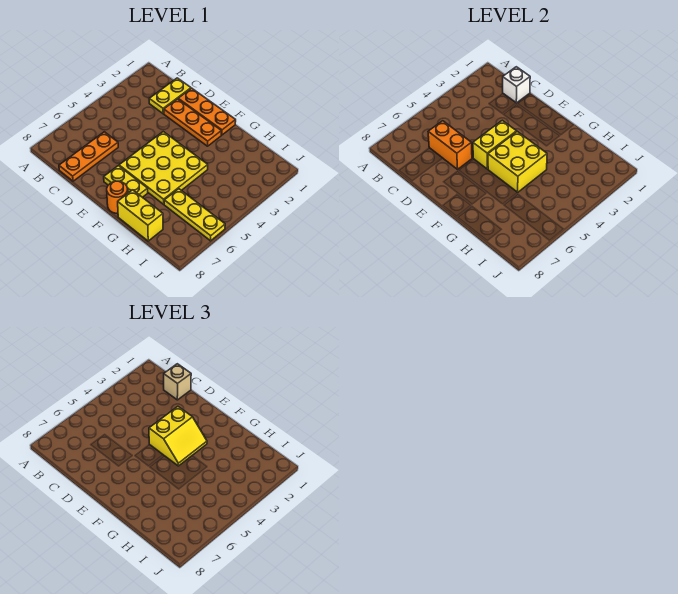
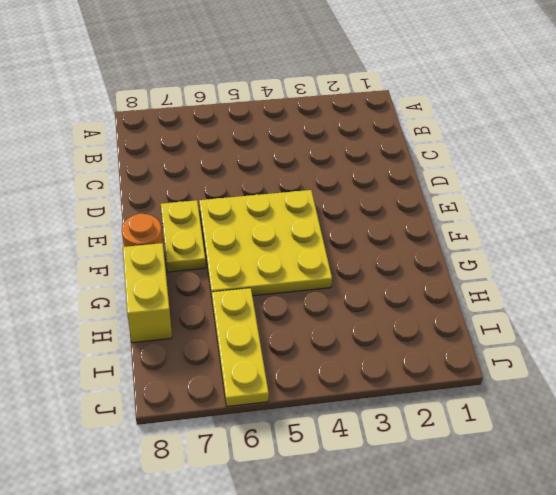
none -> yellow 1x2 plate [149,78,191,114]
none -> orange 1x3 plate [59,132,118,181]
none -> orange 1x3 plate [178,88,236,135]

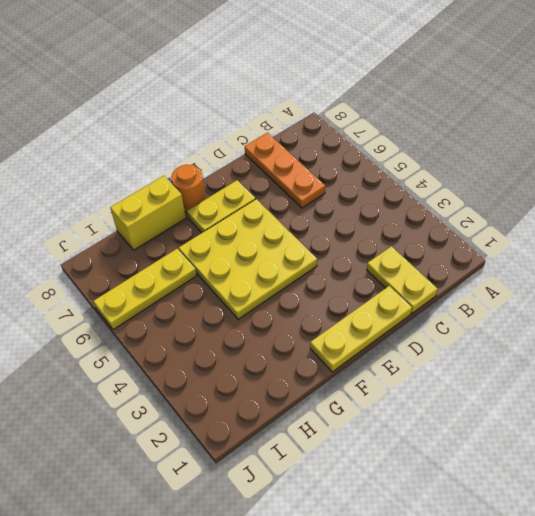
yellow 1x3 plate [310,286,412,372] -> orange 1x3 plate [178,88,236,135]
none -> orange 1x3 plate [164,99,221,146]
none -> white 1x1 brick [503,67,530,103]
none -> orange 1x2 brick [428,121,472,169]

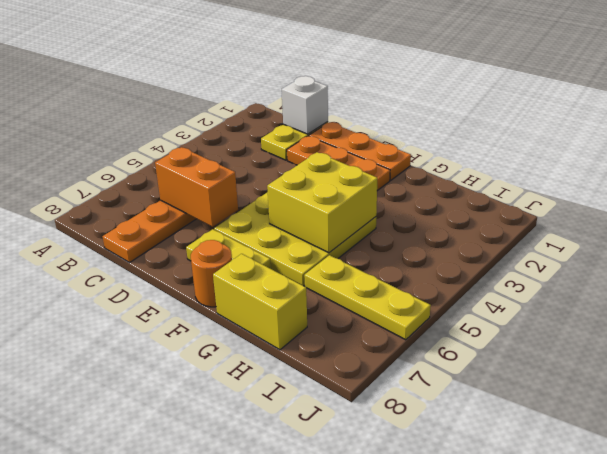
none -> yellow 1x2 brick [473,120,516,169]
none -> tan 1x1 brick [164,364,191,400]
none -> yellow 2x2 slope [149,406,207,466]

